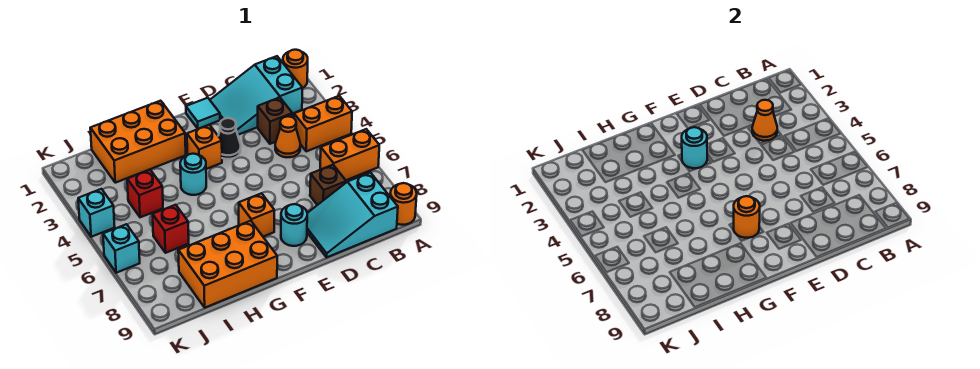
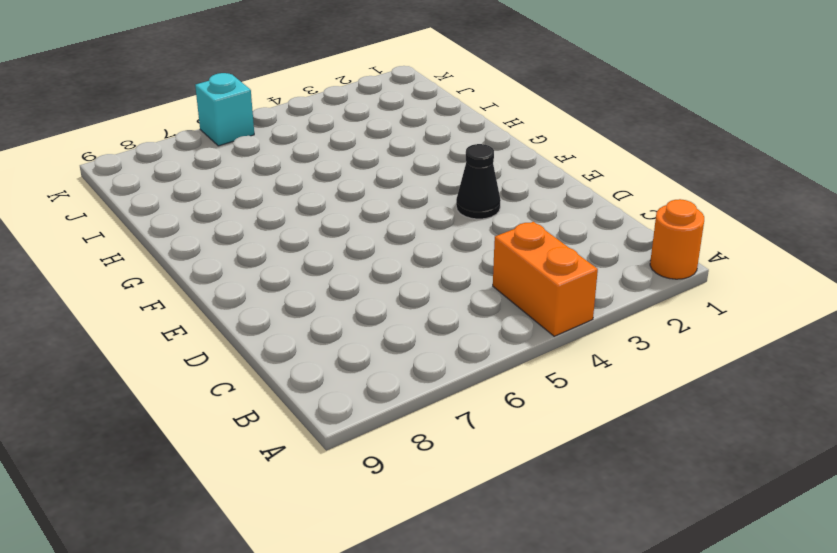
none -> orange 1x2 brick [320,129,379,180]
none -> orange 1x1 round brick [390,183,417,225]
none -> cyan 2x3 slope [210,56,302,135]

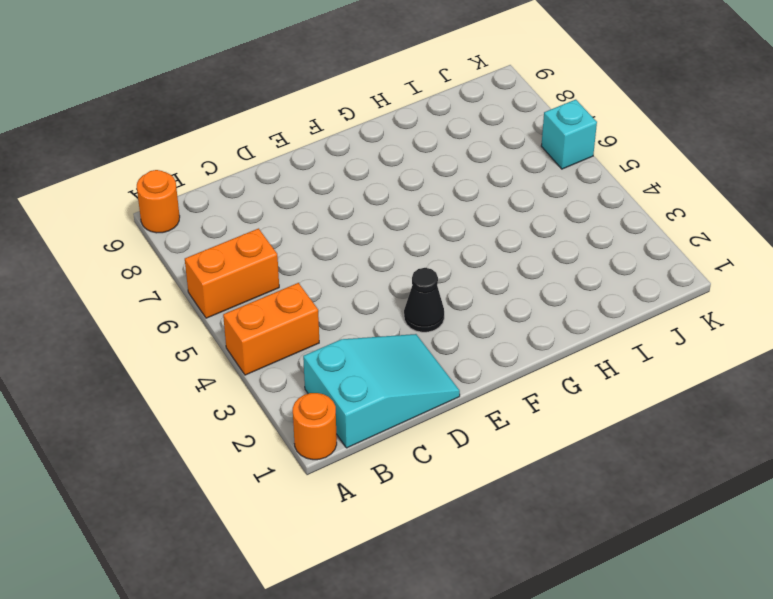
none -> cyan 2x3 slope [307,173,398,257]
none -> brown 1x1 brick [258,97,292,144]
none -> orange 1x1 cone [275,116,301,157]

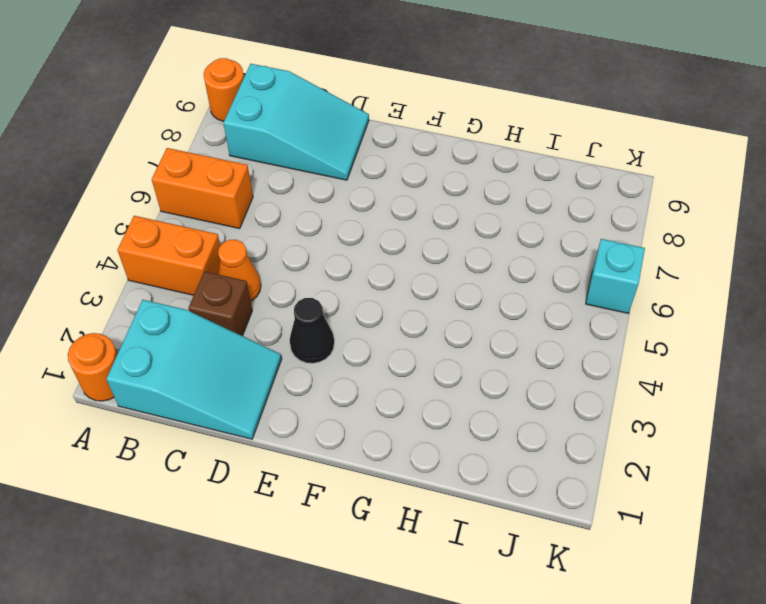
none -> brown 1x1 brick [310,165,346,205]
none -> cyan 1x1 tile [186,98,220,129]
none -> cyan 1x1 round brick [281,204,307,246]

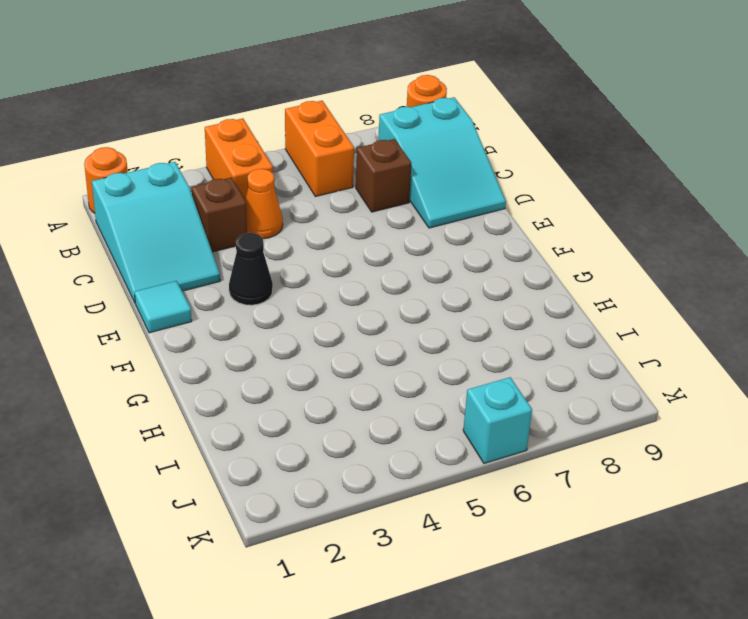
none -> cyan 1x1 round brick [281,204,307,246]
none -> orange 1x1 brick [187,125,222,169]
none -> orange 1x1 brick [239,193,274,237]

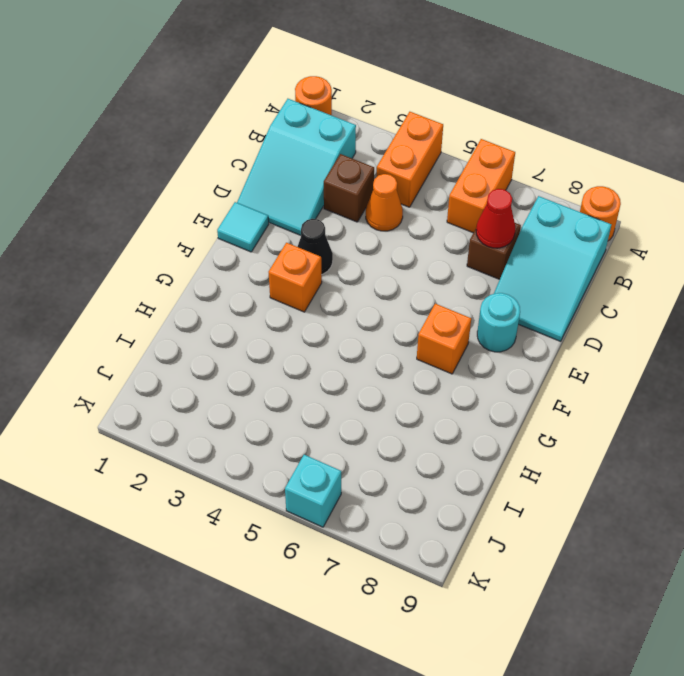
red 1x1 cone [476,189,515,248] -> none
none -> orange 2x3 brick [90,101,186,183]
none -> cyan 1x1 round brick [180,154,206,195]
none -> orange 2x3 brick [178,221,277,308]

